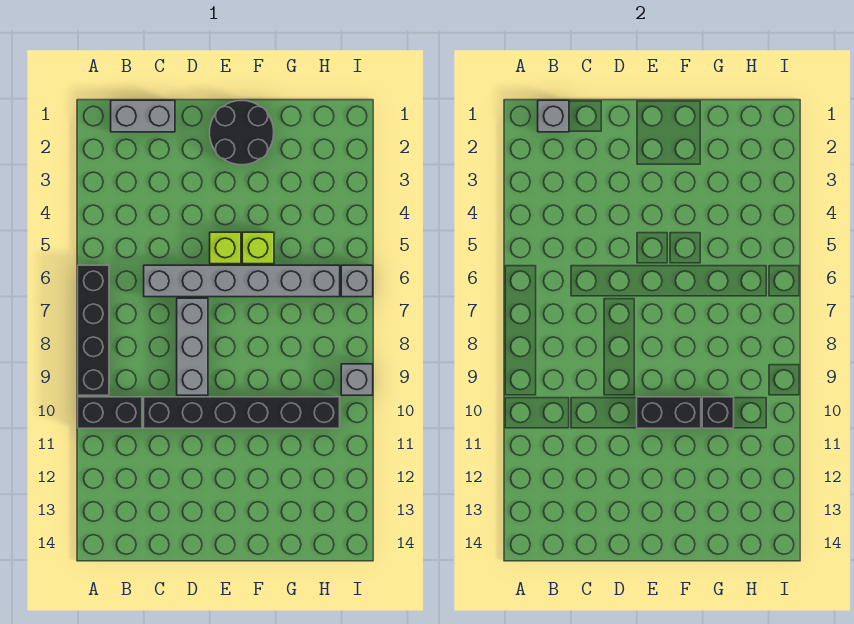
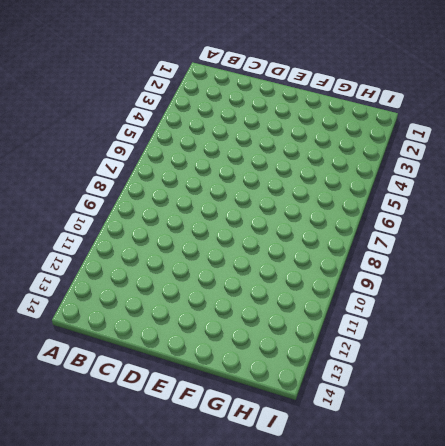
none -> black 1x4 brick [78,265,109,395]
none -> black 1x2 brick [78,397,142,428]
none -> grey 1x2 brick [111,100,175,132]

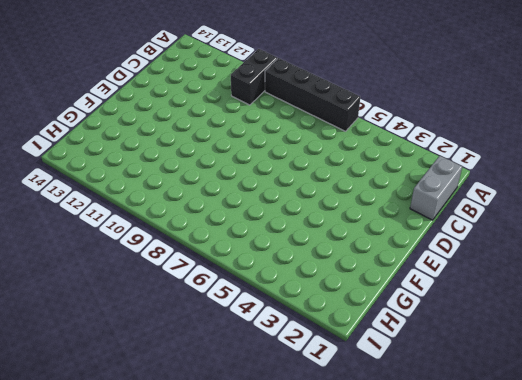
none -> grey 1x6 brick [144,265,340,297]
none -> black 1x6 brick [144,397,340,428]
none -> grey 1x3 brick [177,298,208,395]

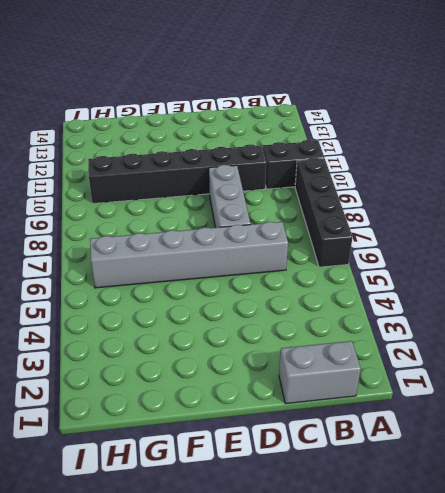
none -> black 2x2 round brick [210,101,274,165]
none -> lime 1x1 brick [210,232,241,264]
none -> lime 1x1 brick [242,232,274,264]

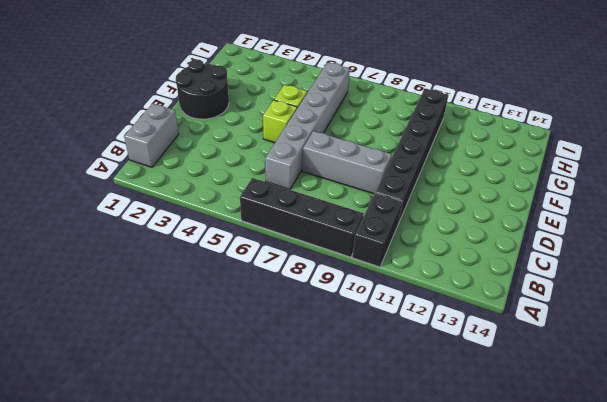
none -> grey 1x1 brick [341,265,373,297]
none -> grey 1x1 brick [341,364,373,395]
none -> grey 1x1 brick [538,100,569,132]

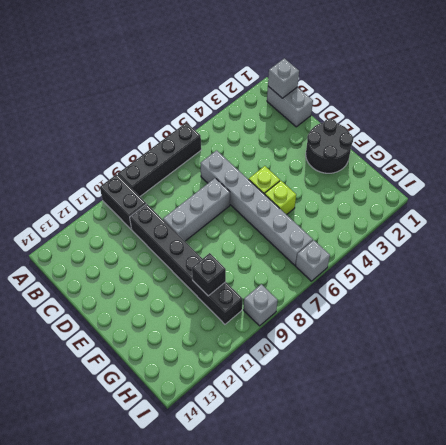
none -> black 1x2 brick [637,397,701,428]

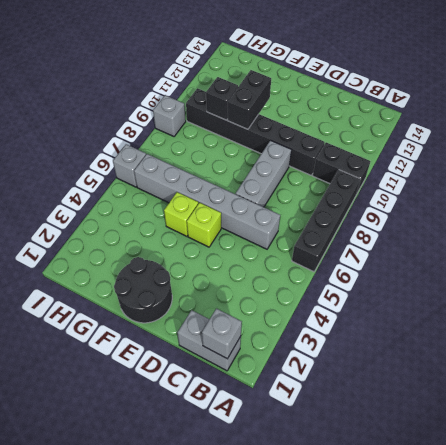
black 1x2 brick [228,70,271,129] -> black 1x2 brick turned to [637,397,701,428]

